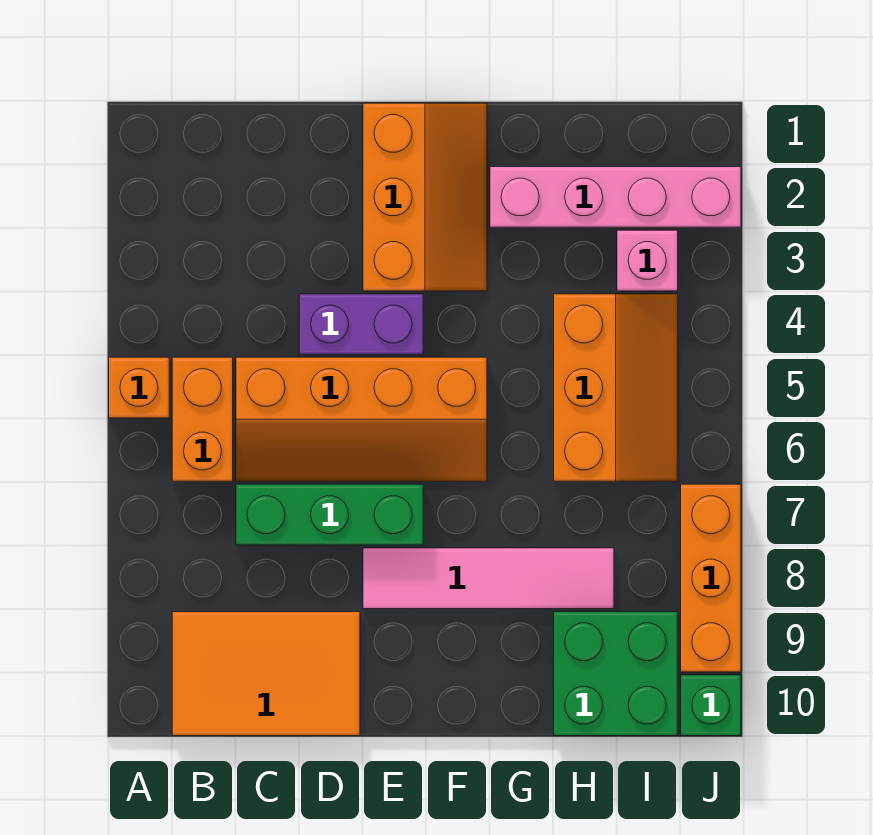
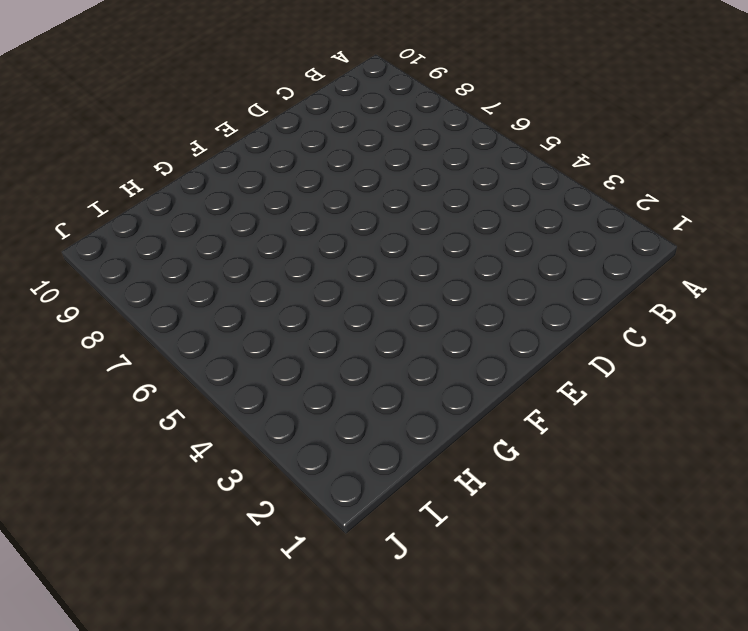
none -> orange 1x1 brick [109,357,169,418]
none -> orange 1x2 brick [172,357,233,481]
none -> orange 2x3 tile [172,612,360,736]

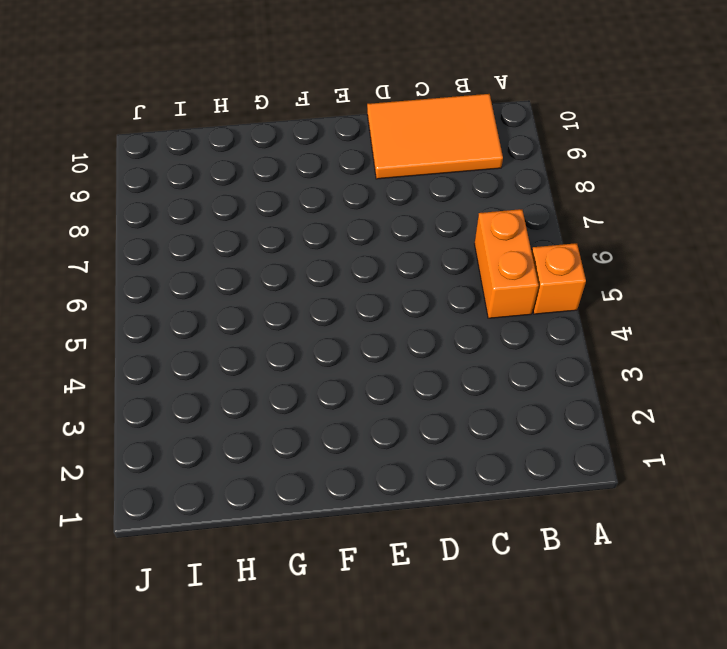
none -> orange 2x4 slope [236,357,487,481]
none -> green 1x3 brick [236,484,423,545]
none -> purple 1x2 brick [299,294,423,354]

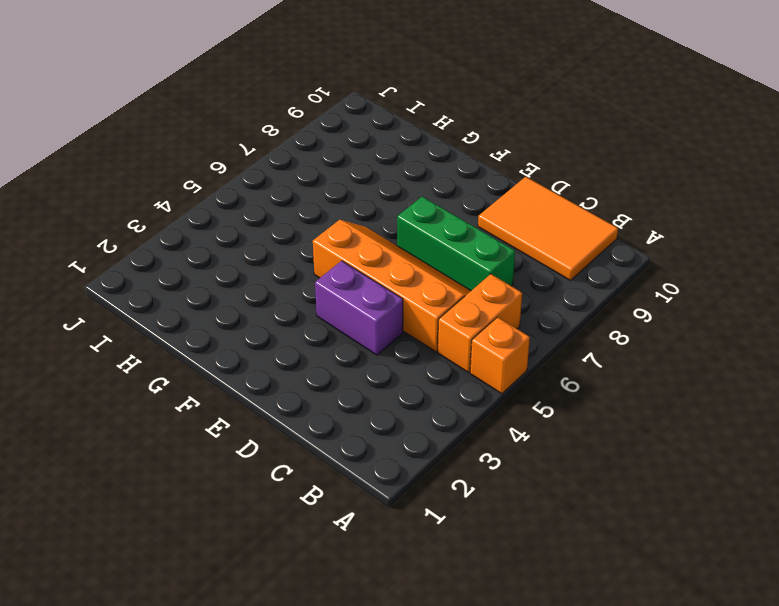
none -> orange 2x3 slope [363,103,487,291]
none -> pink 1x4 tile [363,548,614,609]
none -> pink 1x4 brick [490,167,741,227]

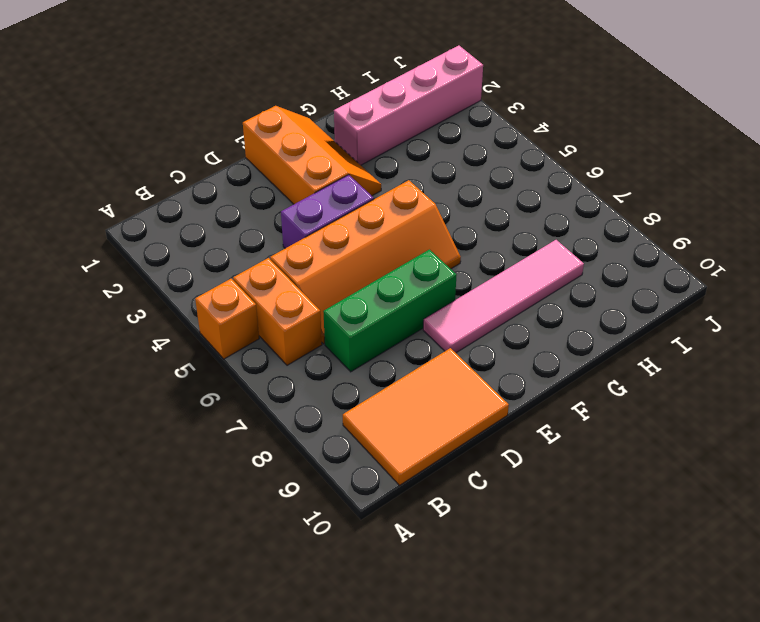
none -> orange 2x3 slope [554,294,678,481]
none -> green 2x2 brick [554,612,678,736]
none -> pink 1x1 brick [617,230,678,291]

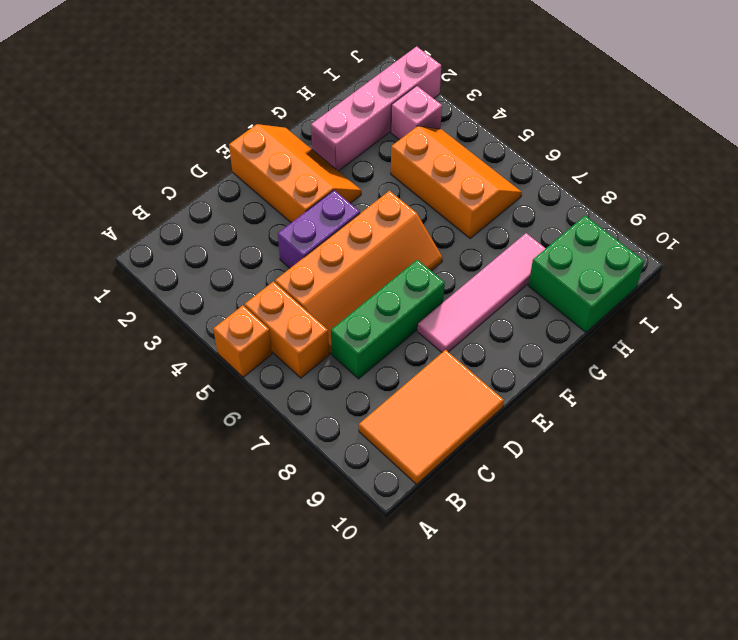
none -> orange 1x3 brick [681,484,741,672]
none -> green 1x1 brick [681,675,741,736]

